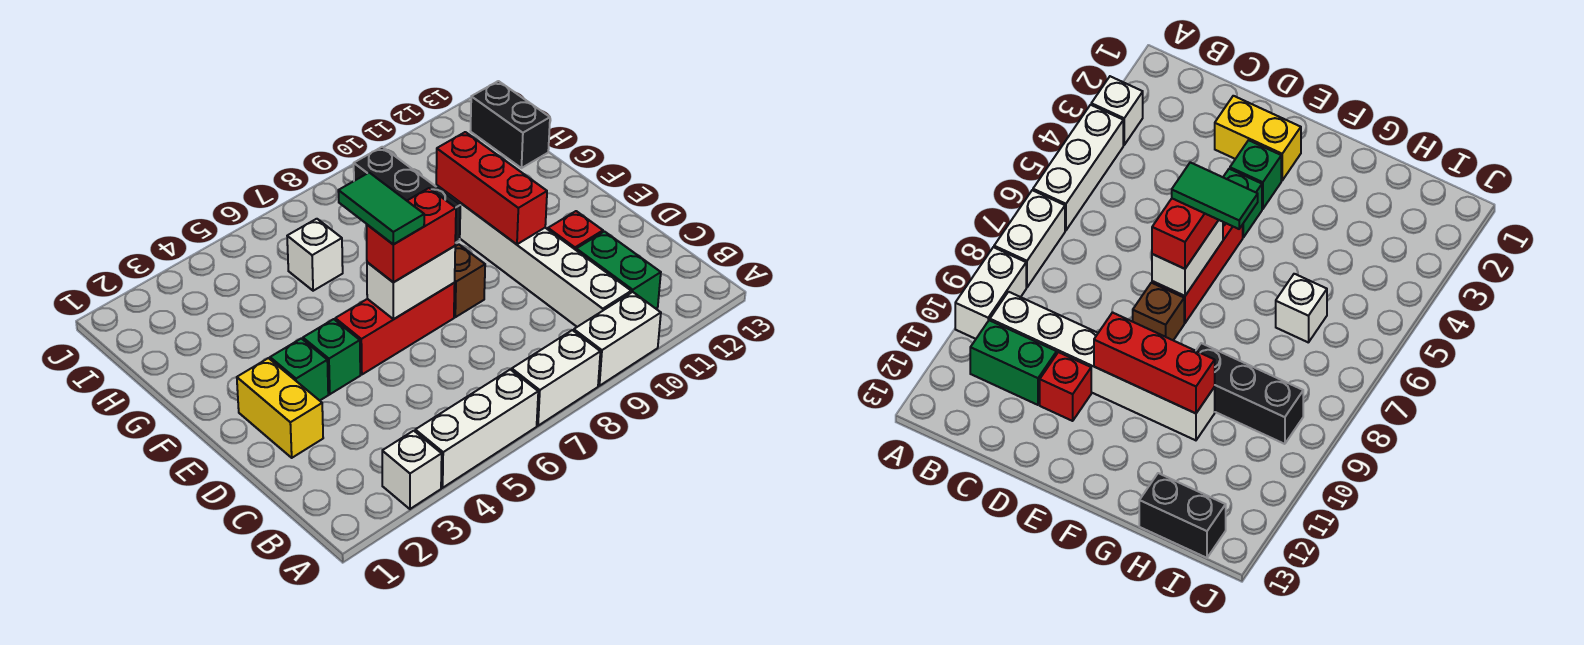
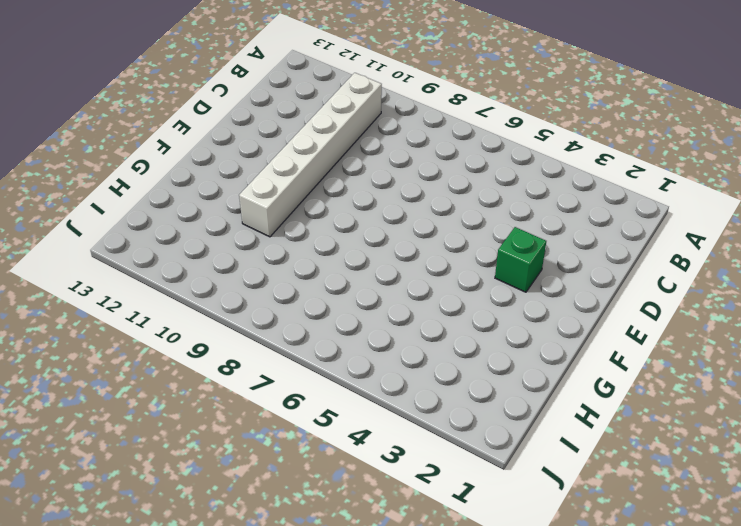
none -> white 1x1 brick [382,431,442,509]
none -> white 1x3 brick [415,370,538,488]
none -> white 1x2 brick [512,330,600,426]

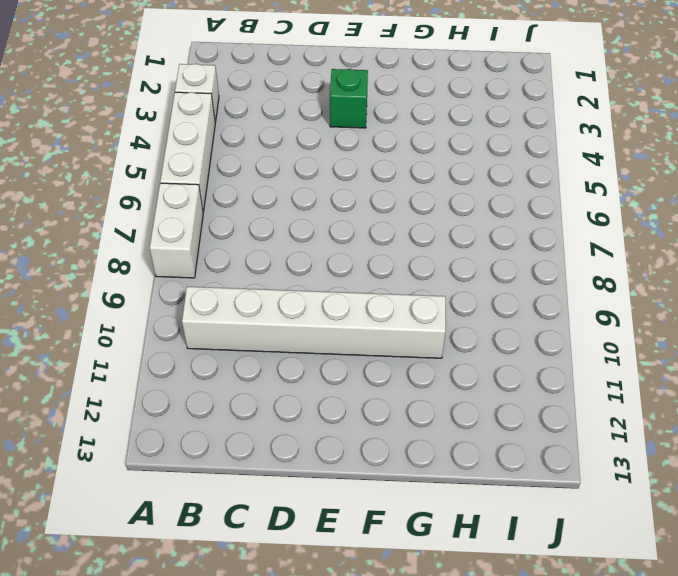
none -> white 1x2 brick [574,292,661,386]
none -> green 1x2 brick [576,231,661,309]
none -> yellow 1x2 brick [237,358,323,458]

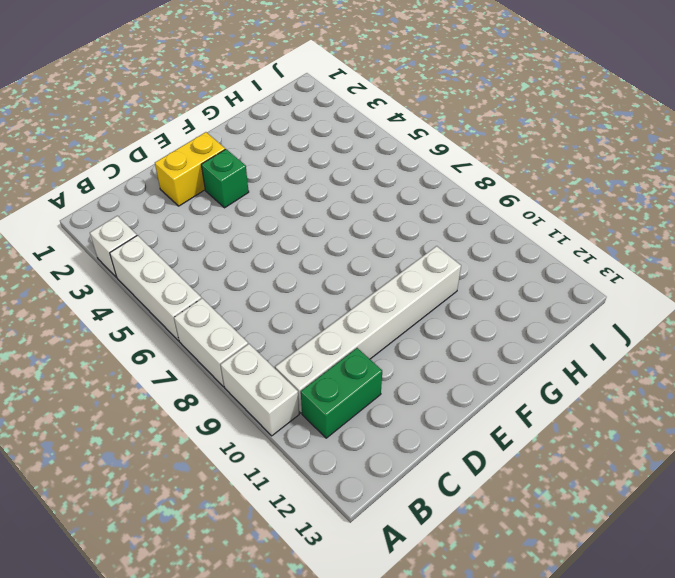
none -> red 1x1 brick [548,211,603,250]
none -> green 1x1 brick [303,319,360,394]
none -> red 1x3 brick [335,283,455,375]

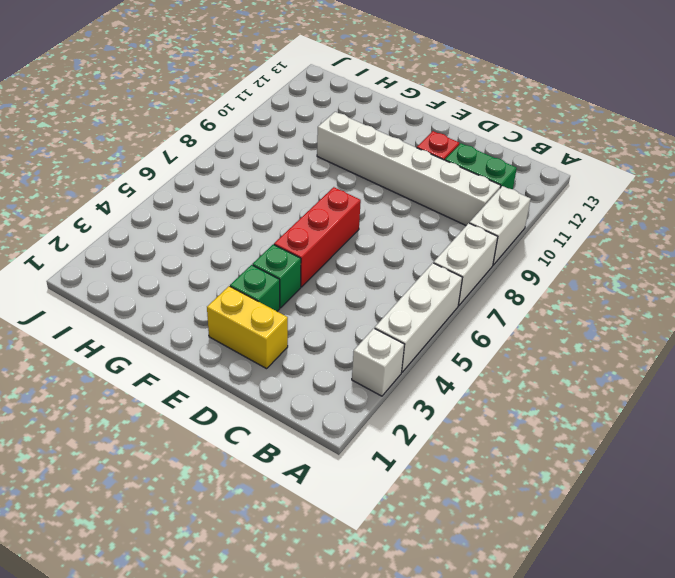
none -> brown 1x1 brick [454,244,485,317]
none -> black 1x3 brick [354,147,460,243]
none -> white 1x1 brick [287,219,343,291]

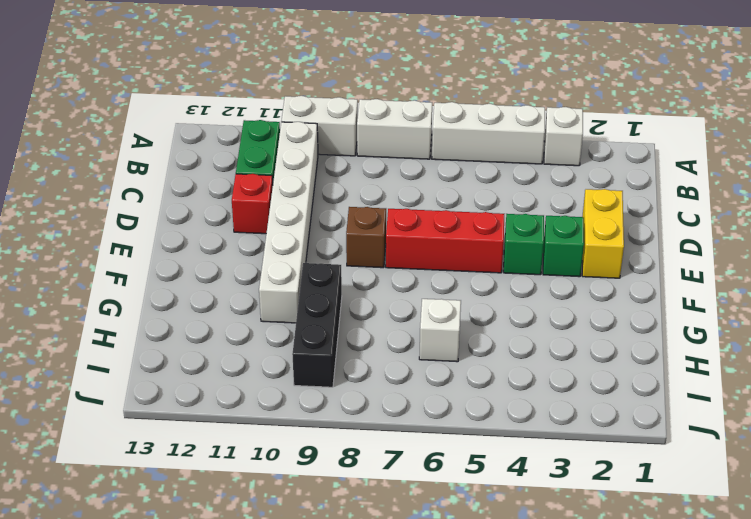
none -> black 1x2 brick [471,81,550,168]
none -> white 1x2 brick [367,246,455,319]
none -> red 1x3 brick [436,132,547,244]

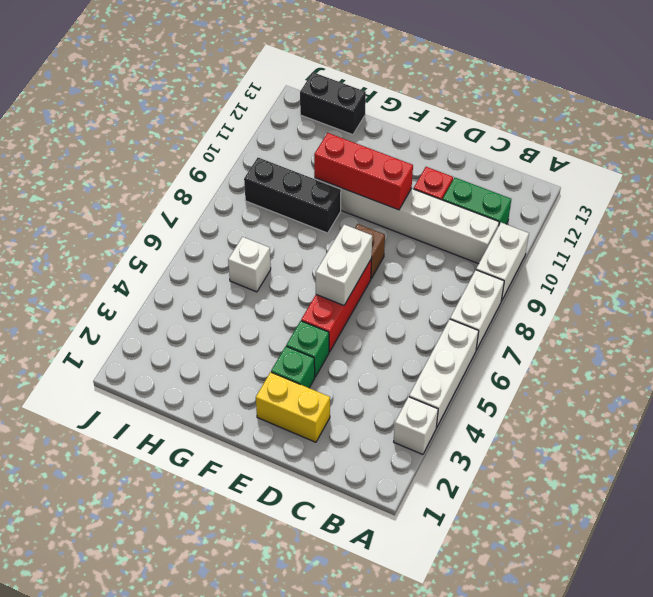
none -> red 1x2 brick [366,188,456,282]
none -> green 1x2 tile [338,173,424,244]

